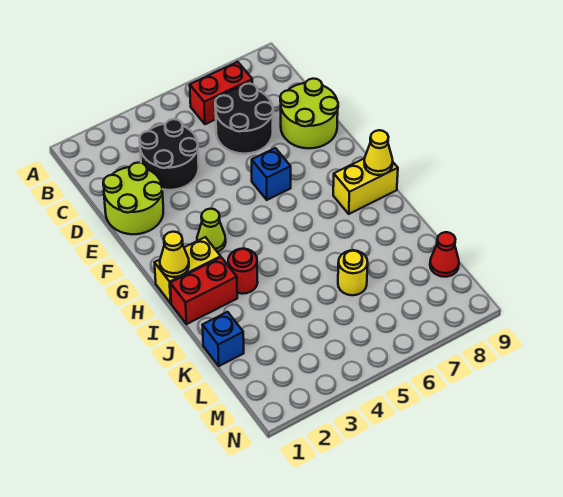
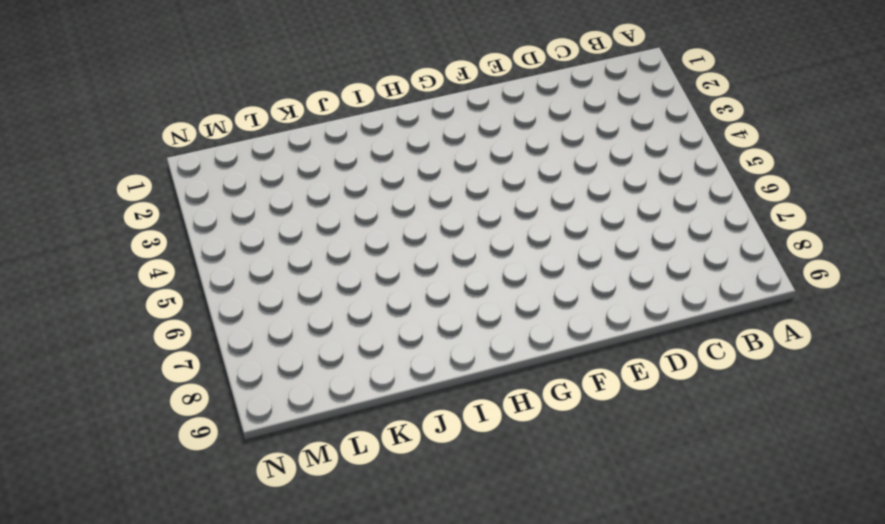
none -> red 1x2 brick [190,62,253,124]
none -> black 2x2 round brick [140,119,199,190]
none -> black 2x2 round brick [215,84,273,154]

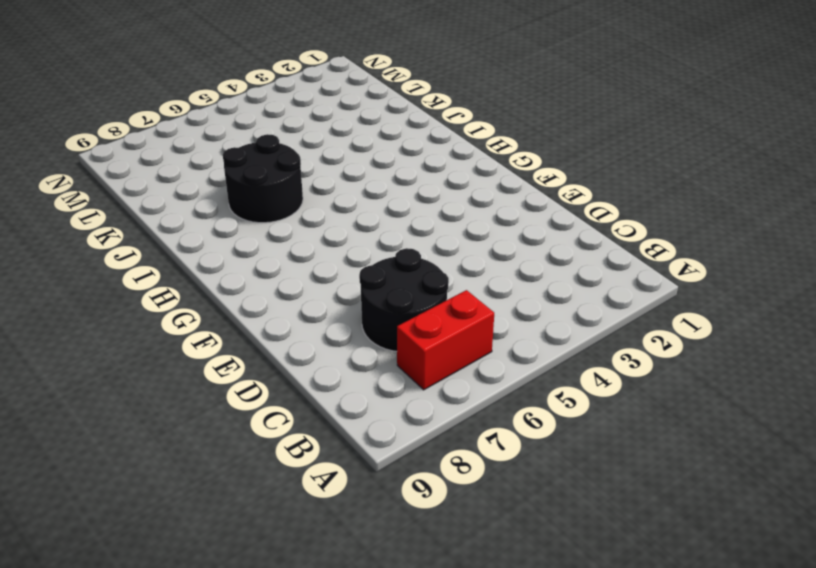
black 2x2 round brick [223,134,303,223] -> black 2x2 round brick moved to [140,119,199,190]
none -> lime 2x2 round brick [103,163,163,234]
none -> lime 2x2 round brick [280,79,338,148]
none -> blue 1x1 brick [252,148,291,200]

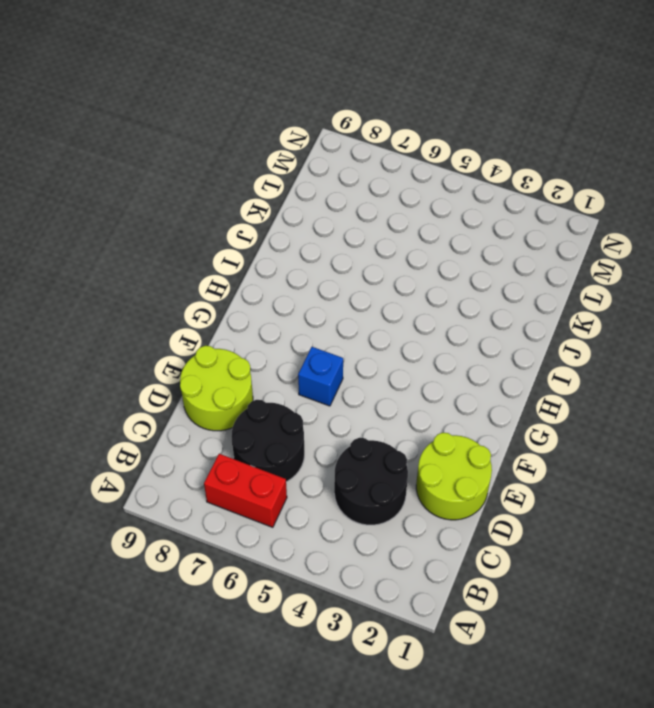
none -> lime 1x1 cone [197,209,226,252]
none -> yellow 1x2 brick [155,237,221,303]
none -> yellow 1x2 brick [333,158,398,214]

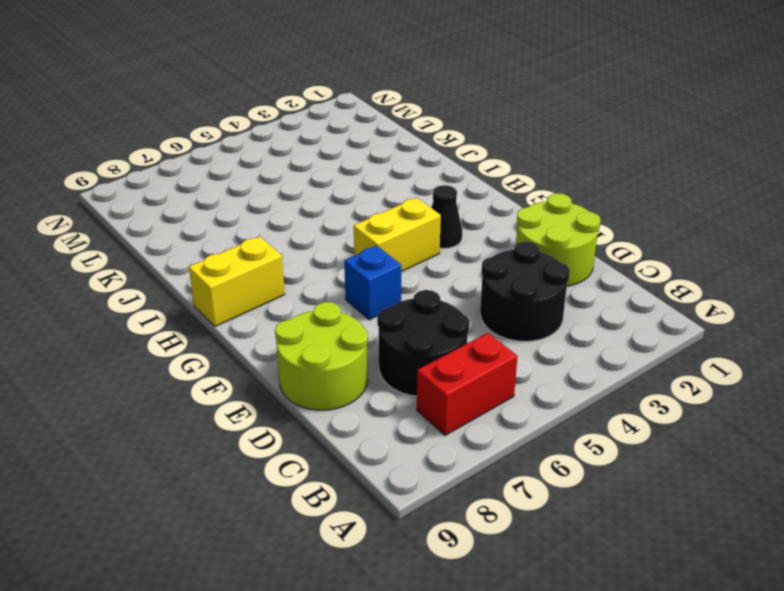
black 1x1 cone [432,185,462,248] -> lime 1x1 cone [197,209,226,252]
yellow 1x2 brick [354,198,441,272] -> yellow 1x2 brick moved to [155,237,221,303]
none -> red 1x2 brick [170,257,237,324]
none -> red 1x1 round brick [228,249,258,294]
none -> blue 1x1 brick [203,312,244,366]

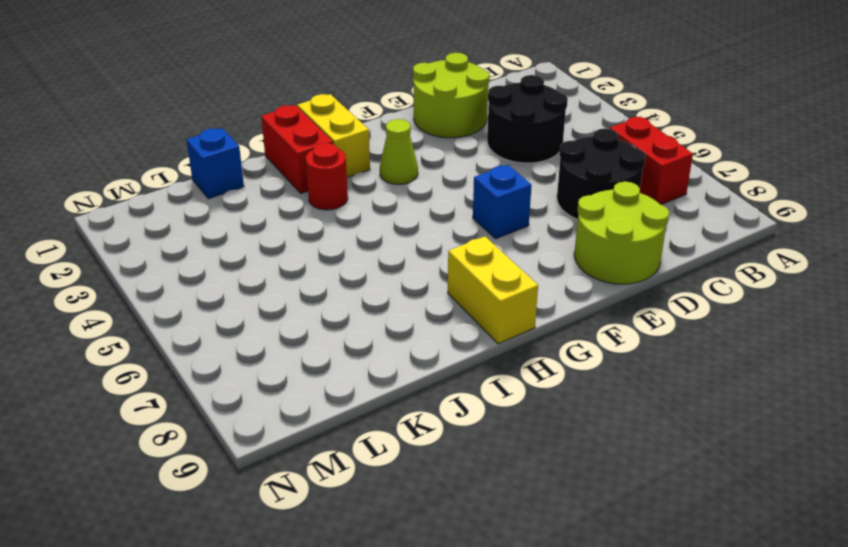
none -> yellow 1x1 round brick [338,250,368,295]
none -> red 1x1 cone [430,232,459,277]
none -> yellow 1x1 cone [160,232,189,277]

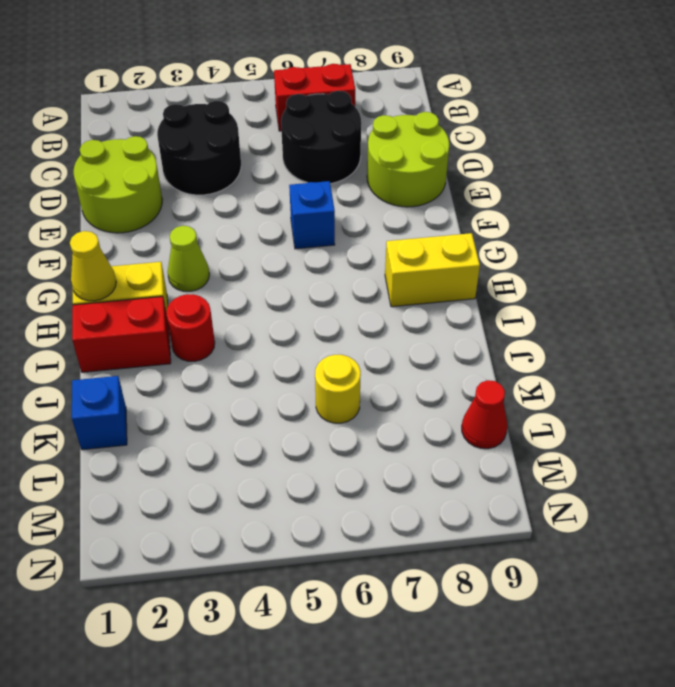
none -> yellow 1x1 cone [364,130,393,175]

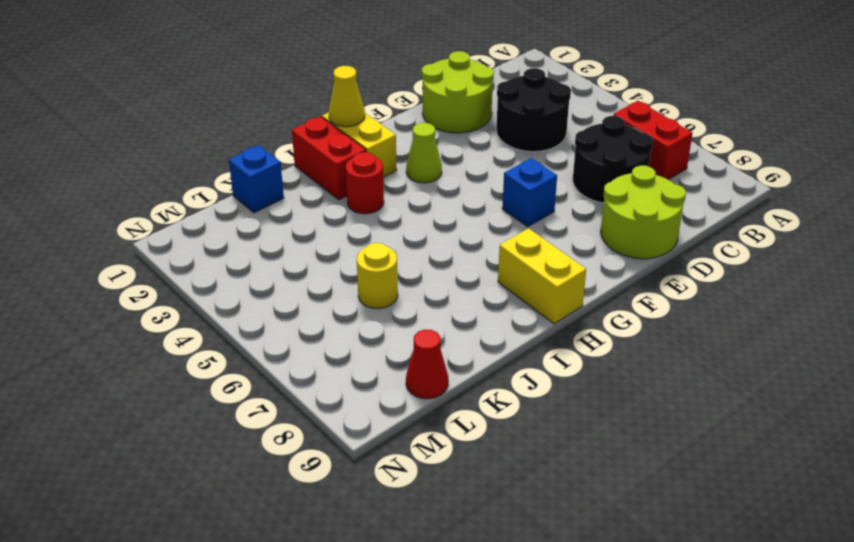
none -> yellow 1x1 cone [364,130,393,175]

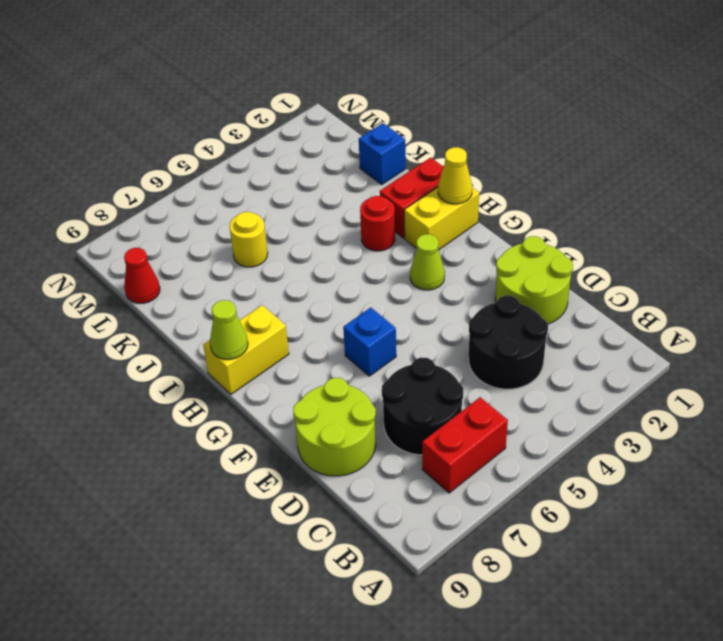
lime 1x1 cone [210,300,248,359] -> yellow 1x1 cone [364,130,393,175]

